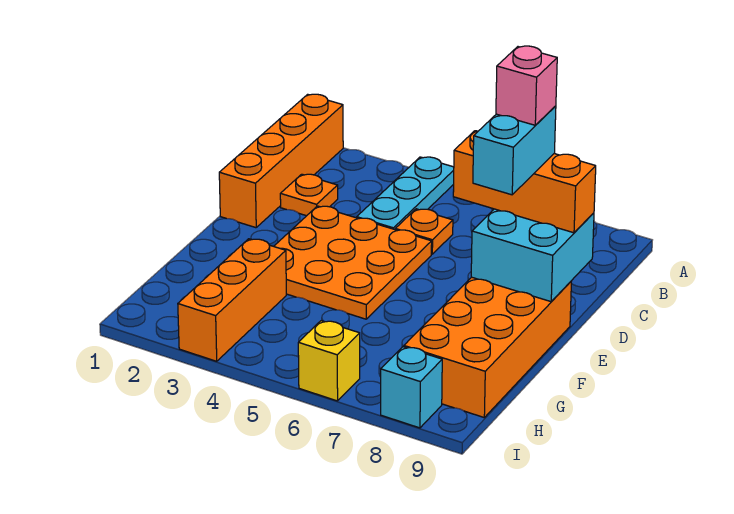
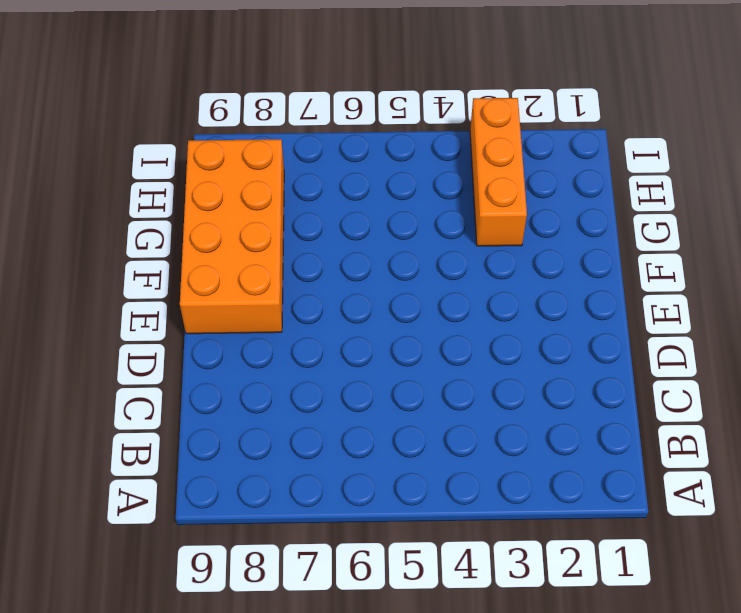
none -> orange 1x4 brick [219,94,343,228]
none -> cyan 1x3 plate [357,157,454,230]
none -> orange 1x1 plate [280,174,338,216]

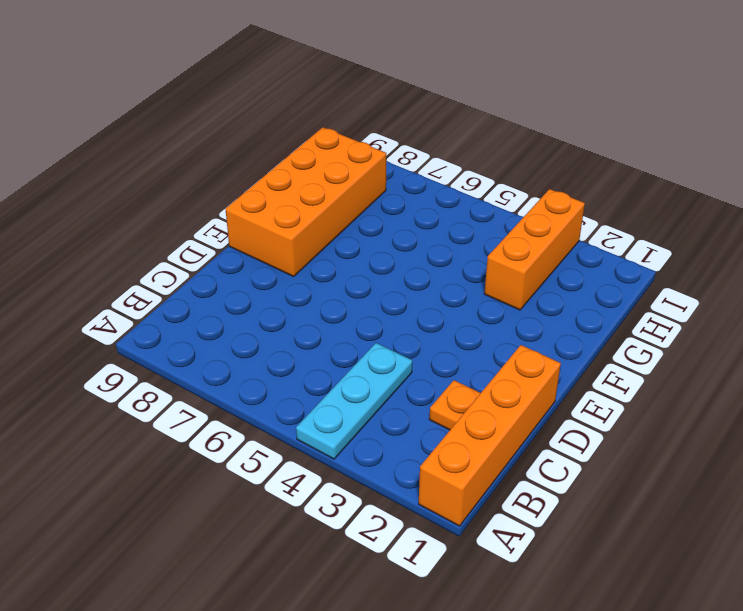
none -> orange 1x1 plate [395,209,453,254]
none -> orange 3x3 plate [274,206,432,319]
none -> yellow 1x1 brick [298,321,360,401]

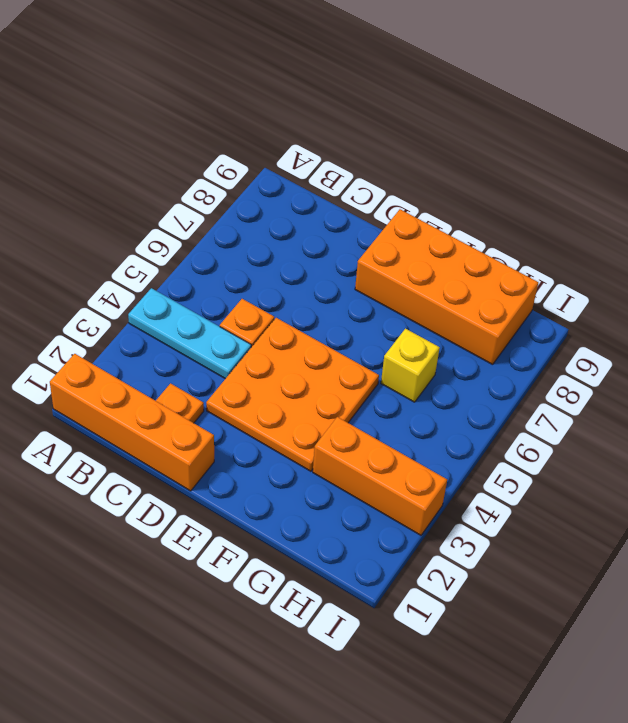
yellow 1x1 brick [381,329,440,402] -> yellow 1x1 brick moved to [298,321,360,401]
none -> cyan 1x1 brick [381,347,442,428]
none -> cyan 2x2 brick [471,209,594,302]
none -> orange 1x3 brick [453,131,596,233]

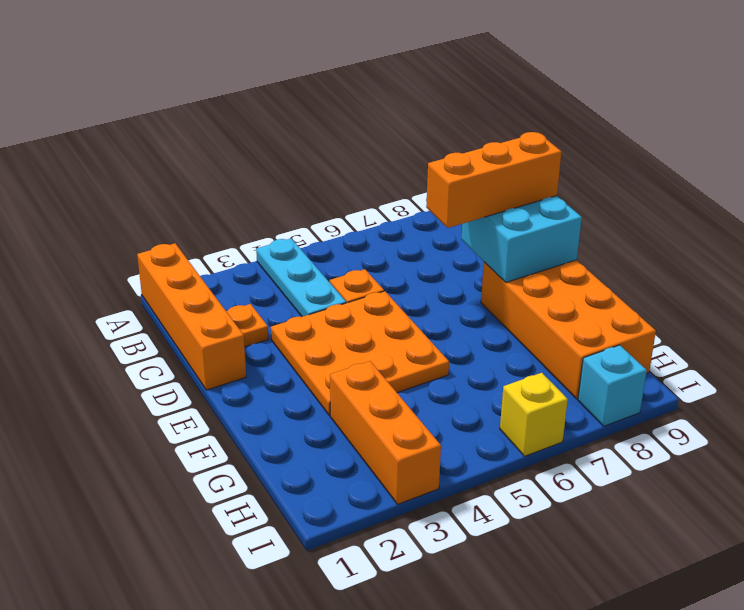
none -> cyan 1x2 brick [473,106,556,195]
none -> pink 1x1 brick [496,46,557,125]

